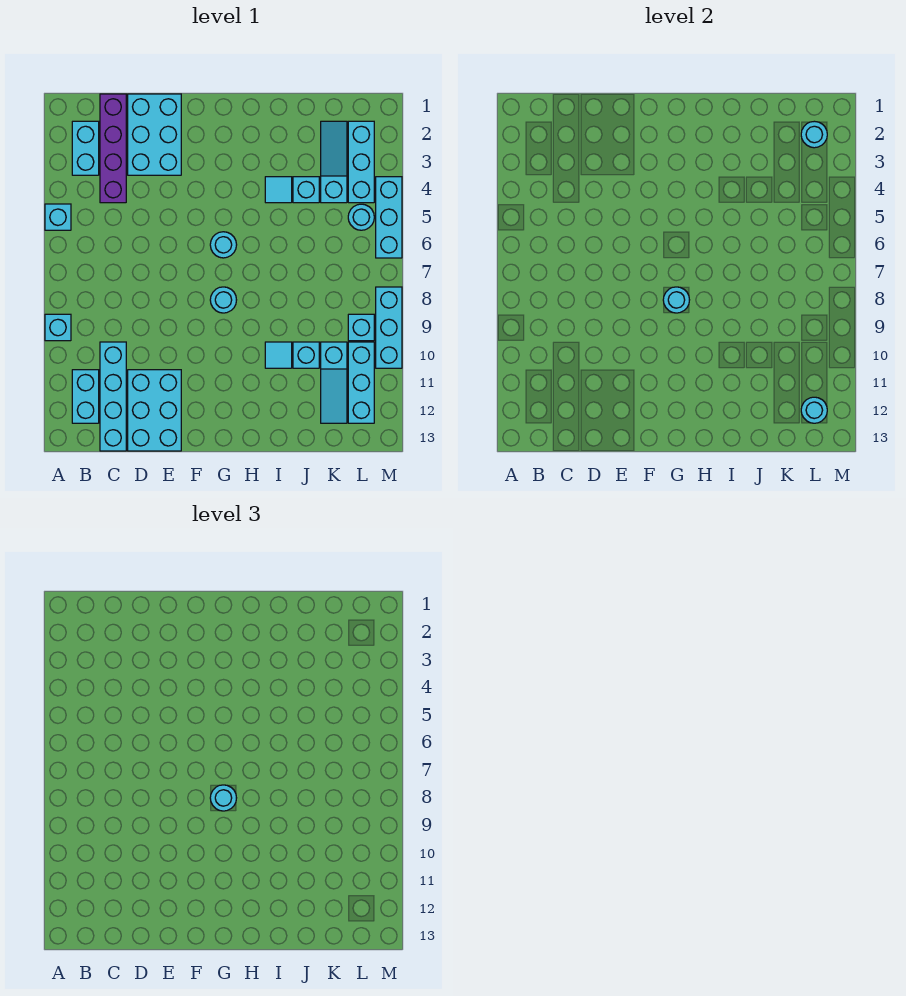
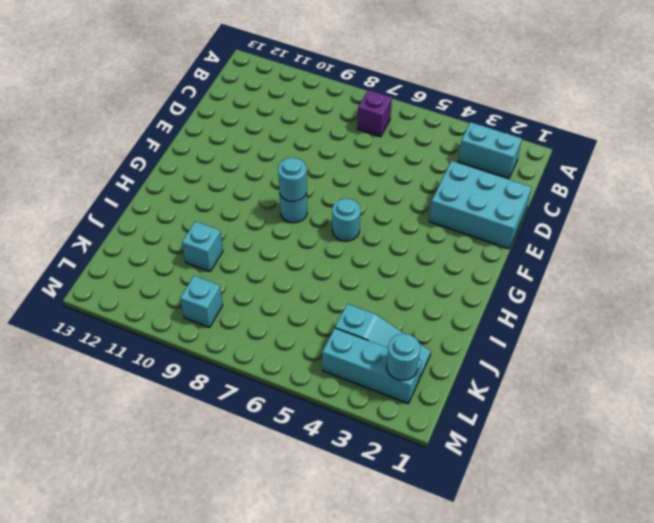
purple 1x1 brick [357,90,392,137] -> none
none -> cyan 1x1 brick [45,204,71,230]
none -> cyan 1x1 brick [45,314,71,341]
none -> cyan 1x2 brick [72,370,99,423]

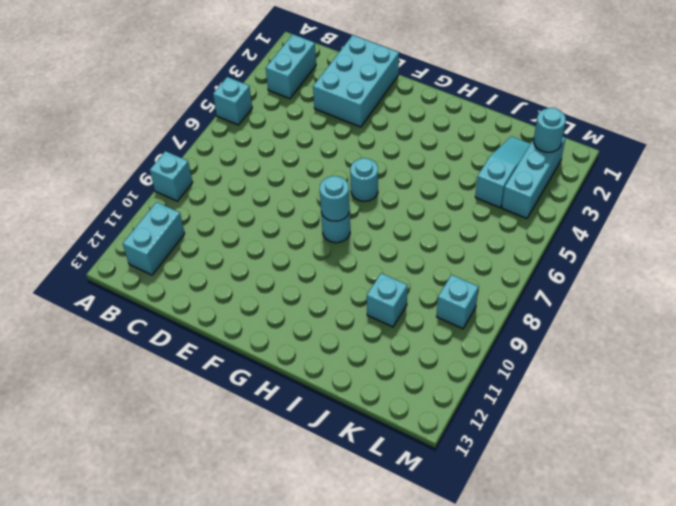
none -> purple 1x4 brick [100,94,126,203]
none -> cyan 1x4 brick [100,342,126,451]
none -> cyan 2x3 brick [128,370,181,451]

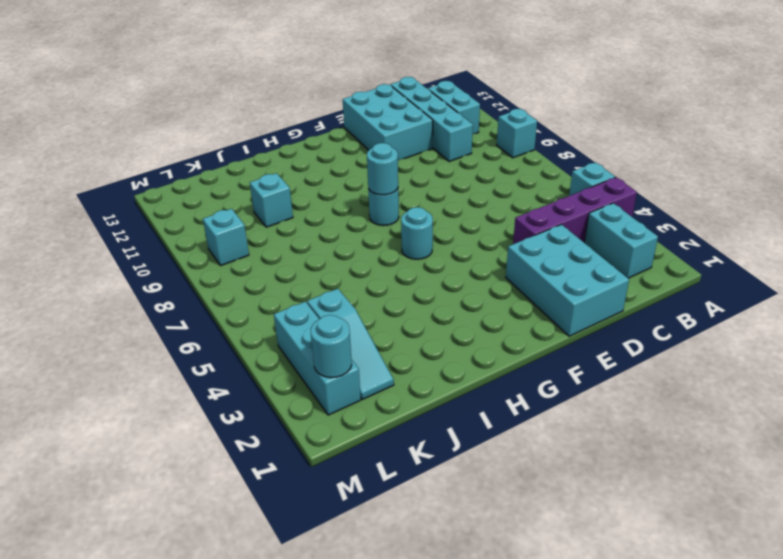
purple 1x4 brick [513,177,637,244] -> purple 1x4 brick turned to [100,94,126,203]
none -> cyan 1x1 tile [265,177,292,203]
none -> cyan 1x1 tile [265,342,292,368]
none -> cyan 1x1 brick [293,177,319,203]

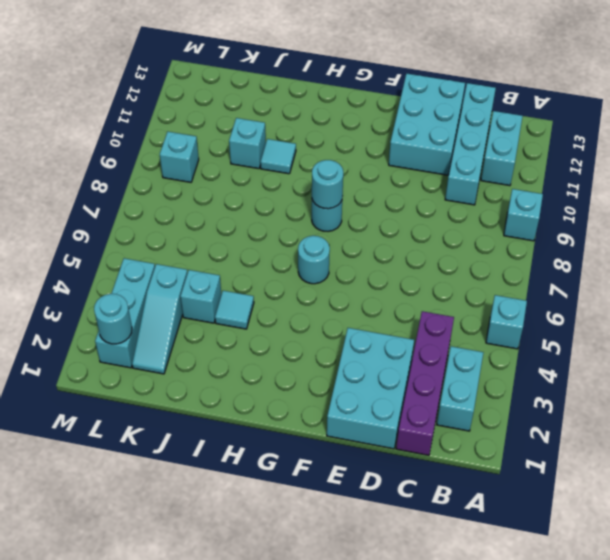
none -> cyan 1x3 slope [321,342,347,423]
none -> cyan 1x1 round brick [348,204,374,230]
none -> cyan 1x3 brick [348,342,374,423]

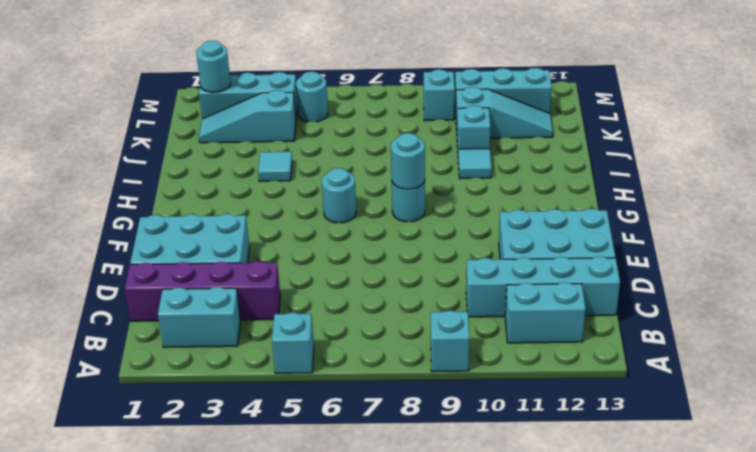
none -> cyan 1x1 brick [293,177,319,203]
none -> cyan 1x3 brick [376,177,402,258]
none -> cyan 1x3 brick [376,287,402,368]

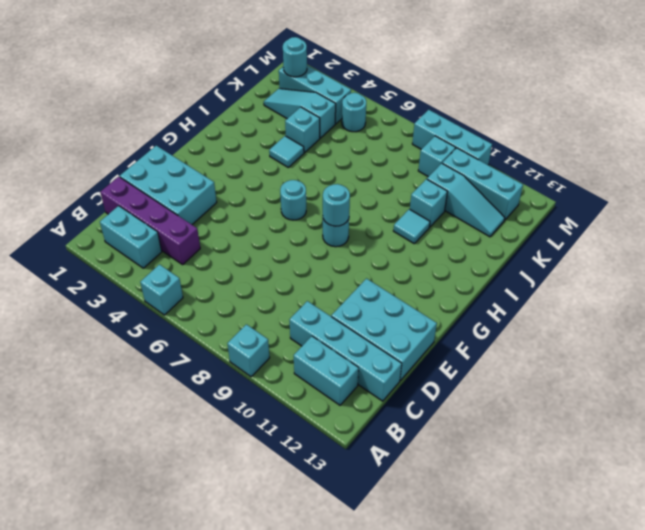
none -> cyan 1x3 brick [376,177,402,258]
none -> cyan 1x1 round brick [801,397,827,423]
none -> cyan 1x1 round brick [210,785,236,811]

